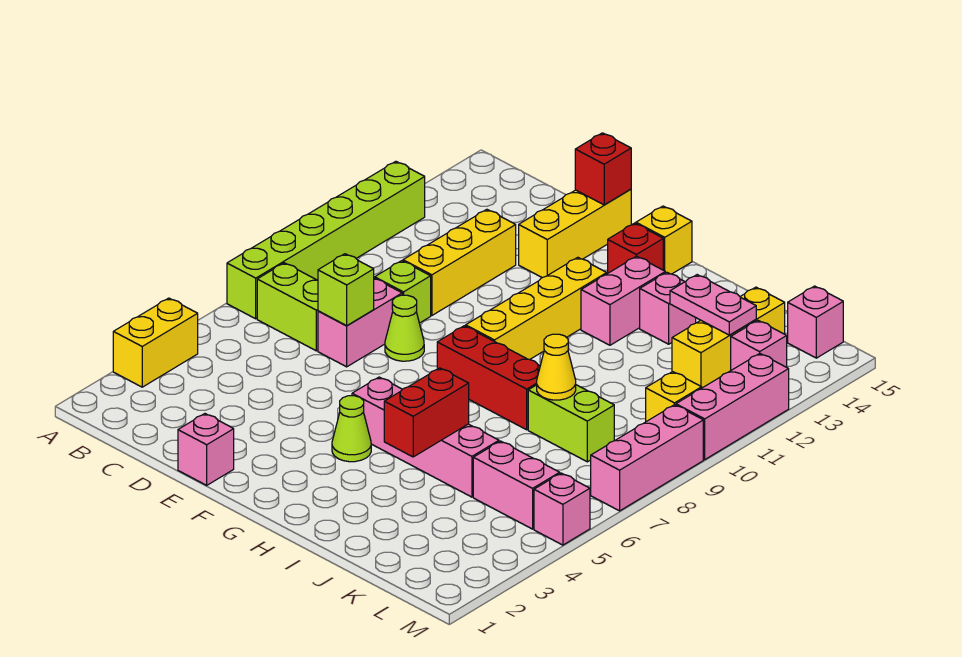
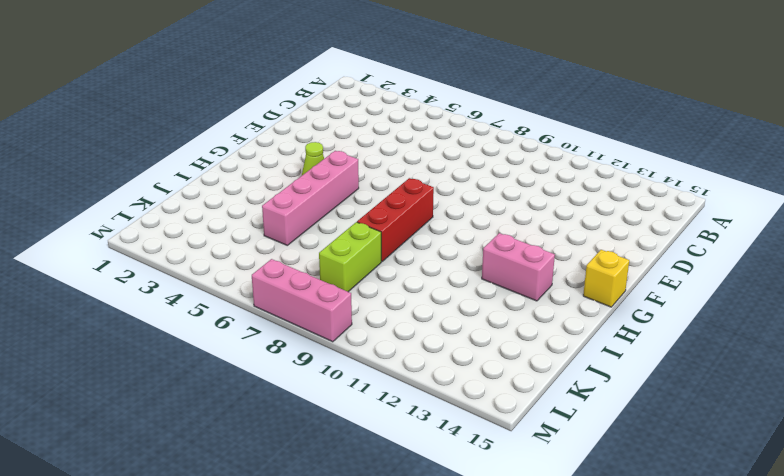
none -> yellow 1x2 brick [113,298,198,387]
none -> lime 1x6 brick [227,161,425,319]
none -> lime 1x2 brick [257,263,318,351]
none -> pink 1x2 brick [318,278,402,367]

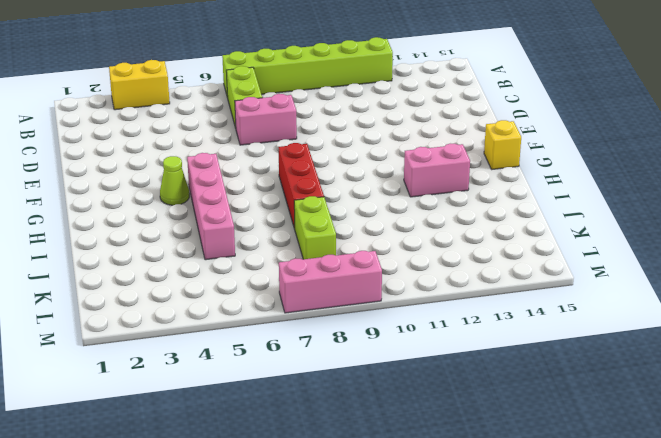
none -> lime 1x1 brick [375,261,431,323]
none -> yellow 1x3 brick [403,209,516,315]
none -> pink 1x1 brick [178,414,234,485]
none -> lime 1x1 cone [385,295,424,361]

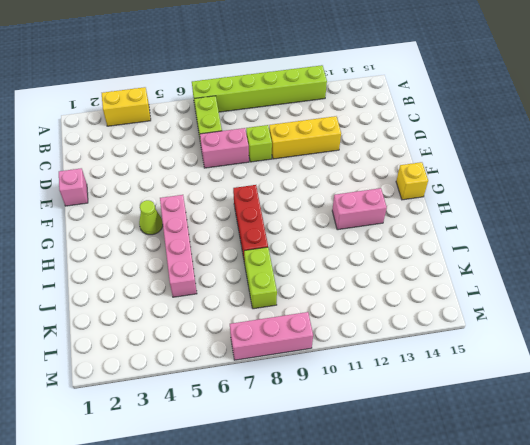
none -> lime 1x1 cone [385,295,424,361]
none -> yellow 1x3 brick [519,189,631,278]
none -> yellow 1x4 brick [466,257,607,360]
none -> red 1x1 brick [608,223,663,273]

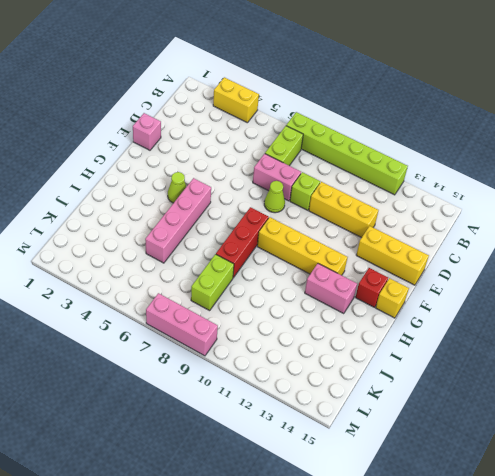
none -> pink 1x1 brick [640,272,696,344]
none -> pink 1x2 brick [473,441,560,529]
none -> yellow 1x3 brick [672,287,785,388]
none -> yellow 1x1 brick [646,372,702,422]

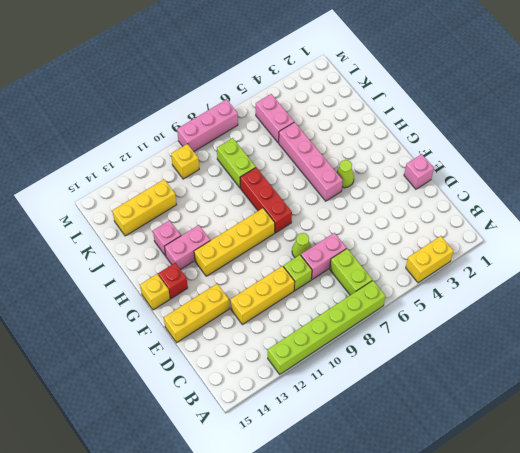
none -> pink 1x1 brick [731,320,787,370]
none -> pink 1x1 brick [788,286,843,358]
none -> pink 1x1 brick [534,473,590,545]
none -> pink 1x3 brick [676,353,789,459]

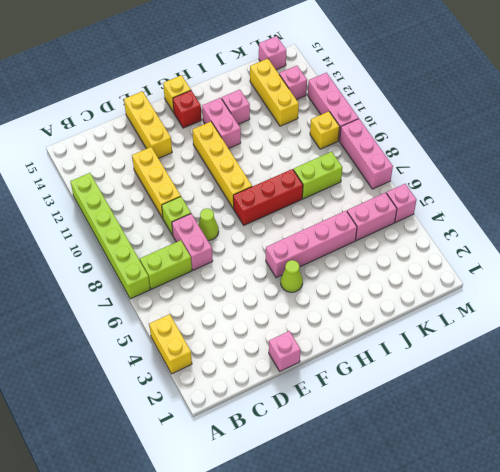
none -> lime 1x1 brick [318,254,374,326]
none -> red 1x1 brick [575,133,631,205]
none -> red 1x2 brick [384,368,469,457]
none -> yellow 1x1 cone [537,334,576,400]

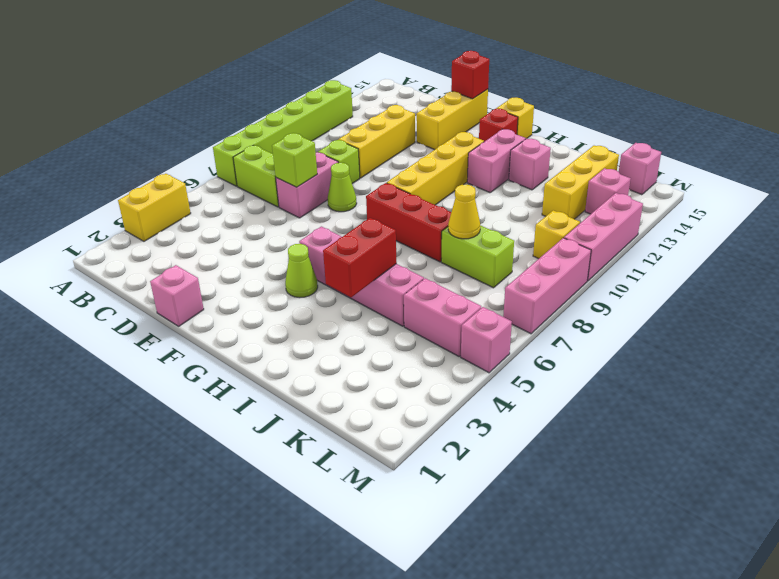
none -> pink 1x2 plate [670,275,756,335]

